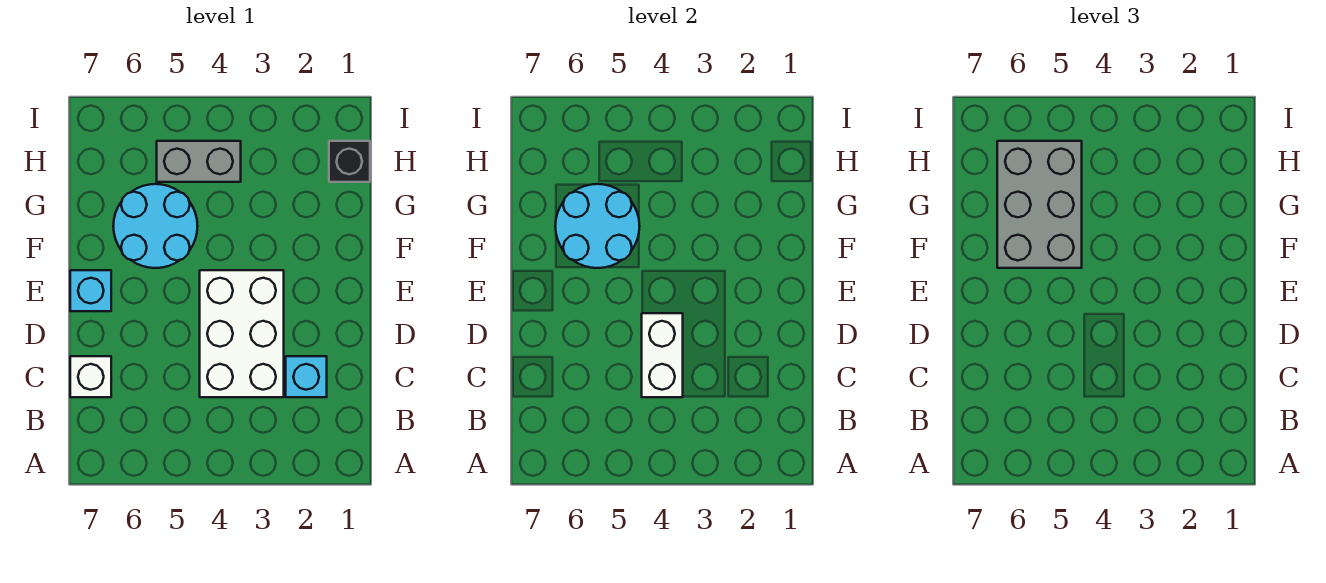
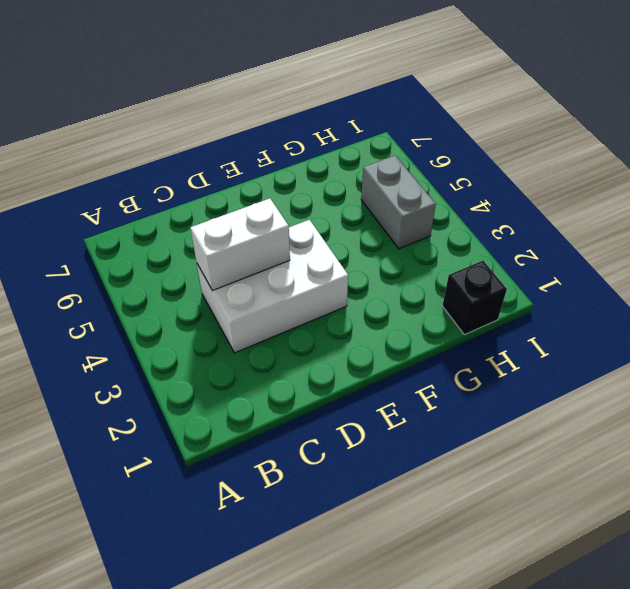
none -> cyan 1x1 brick [286,356,327,397]
none -> white 1x1 brick [70,356,111,397]

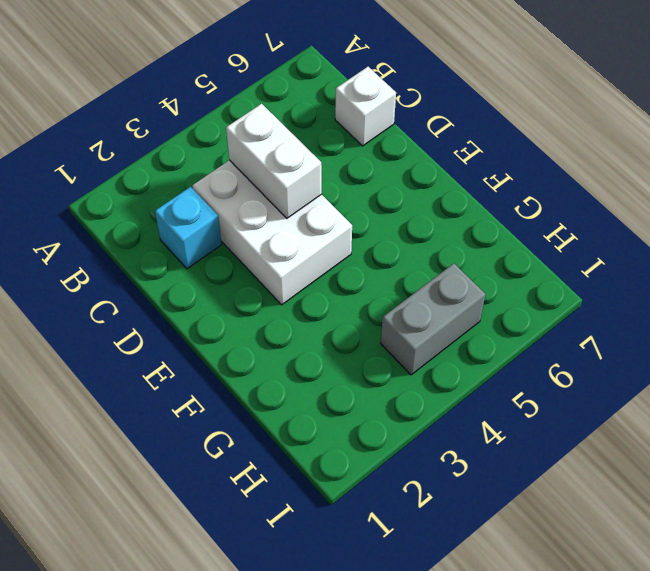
none -> cyan 1x1 brick [70,270,111,311]
none -> cyan 2x2 round brick [113,184,198,268]

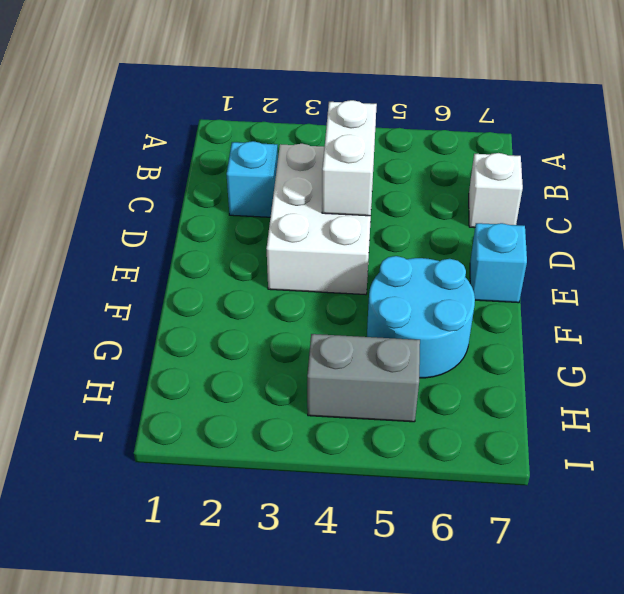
none -> black 1x1 brick [329,141,370,182]
none -> cyan 2x2 round brick [555,184,640,268]

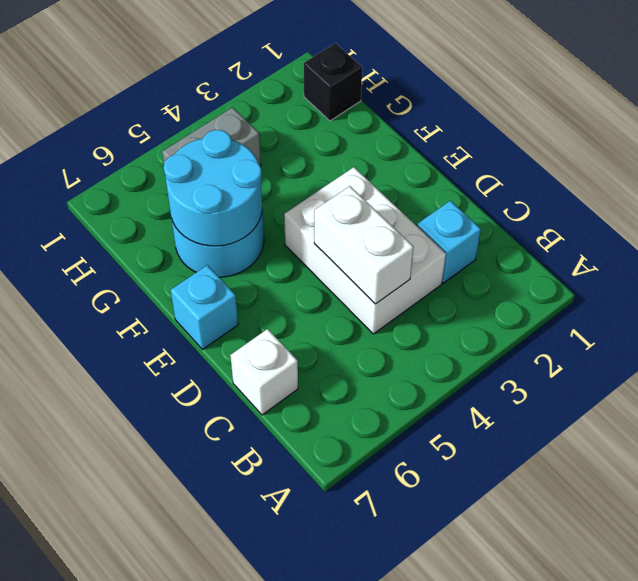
none -> grey 2x3 brick [997,141,1082,268]

